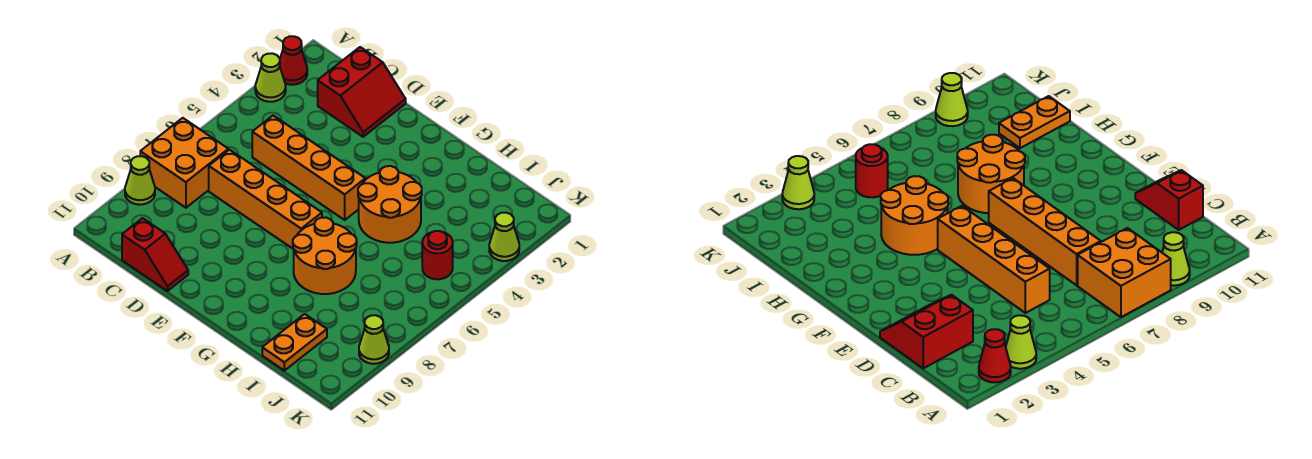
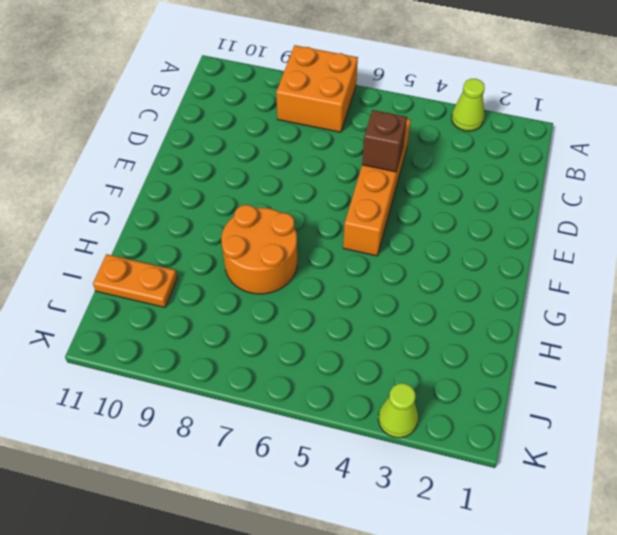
brown 1x1 brick [362,110,407,172] -> none
none -> red 1x1 cone [280,36,307,85]
none -> lime 1x1 cone [125,156,155,205]
none -> red 2x2 slope [318,47,406,137]

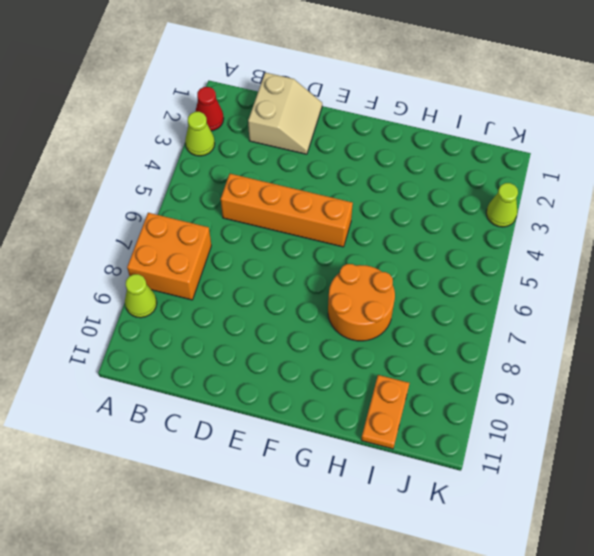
tan 2x2 slope [248,72,322,154] -> red 2x2 slope [318,47,406,137]
none -> orange 1x4 brick [209,150,322,249]
none -> red 1x2 slope [122,218,188,291]
none -> orange 2x2 round brick [358,166,422,243]

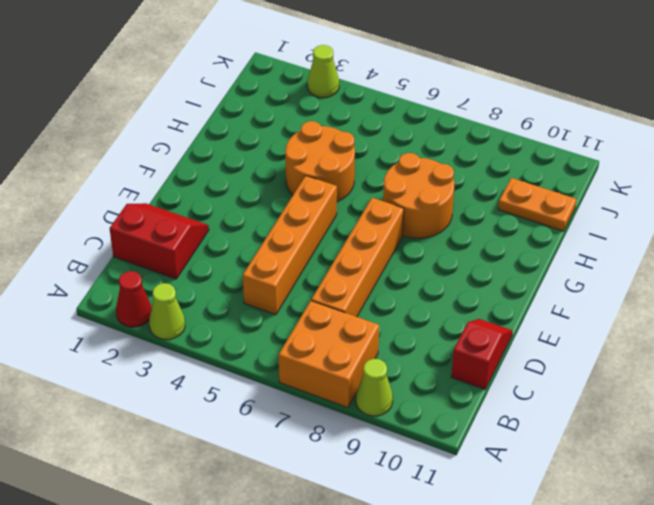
none -> red 1x1 round brick [422,231,453,279]
none -> lime 1x1 cone [359,315,389,364]

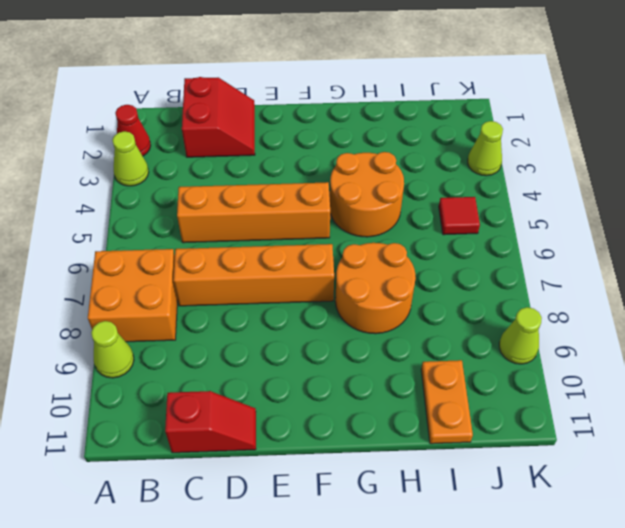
red 1x1 tile [439,197,480,235] -> red 1x1 round brick [422,231,453,279]

